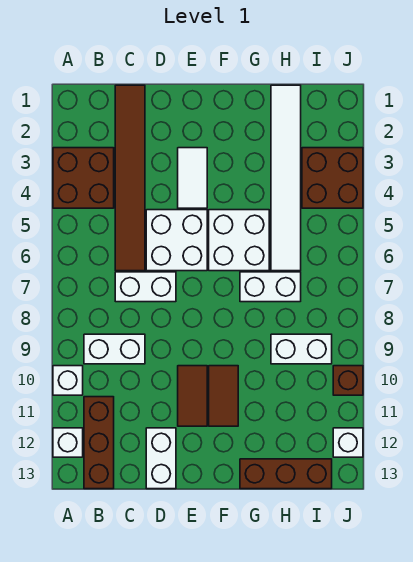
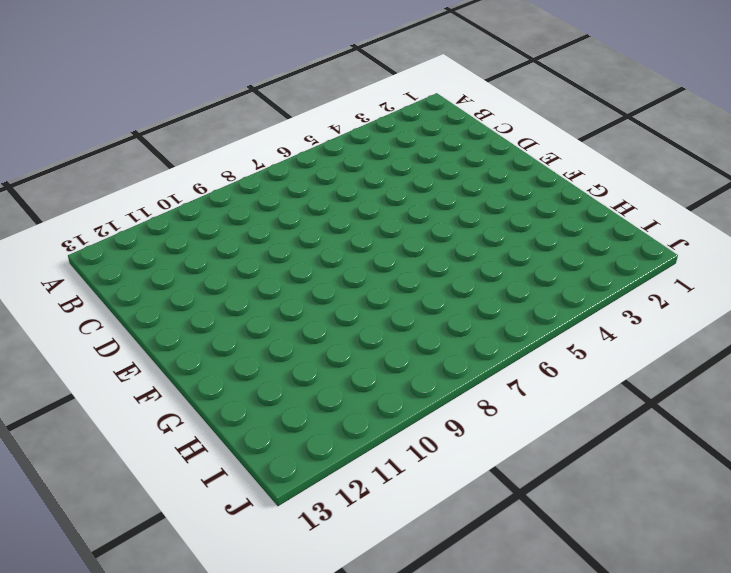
none -> brown 2x2 brick [53,148,114,208]
none -> white 1x1 brick [53,366,83,395]
none -> white 1x1 brick [53,428,83,457]

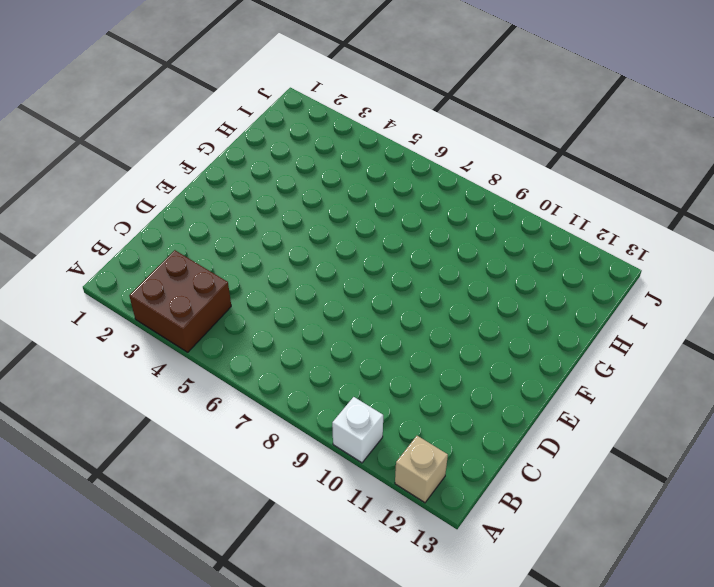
tan 1x1 brick [395,436,448,503] -> white 1x1 brick [53,428,83,457]
none -> white 1x2 brick [84,334,145,364]
none -> brown 1x3 brick [84,397,114,489]
none -> brown 1x6 tile [115,85,145,271]

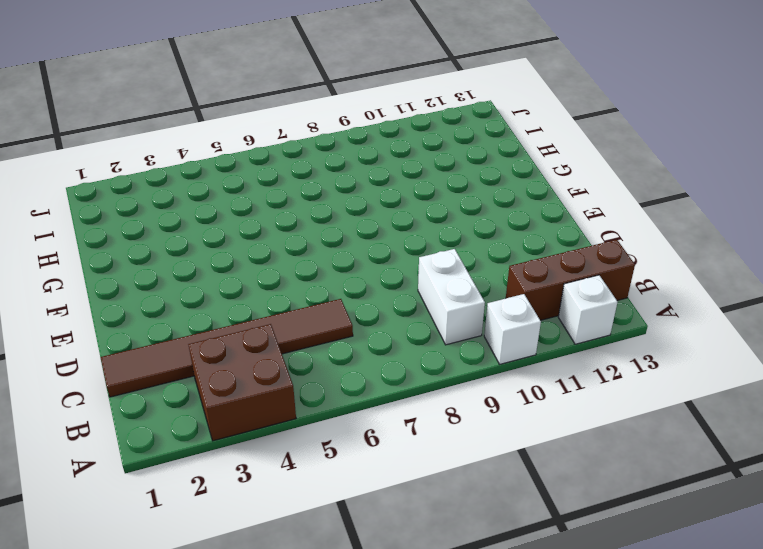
none -> white 1x2 brick [115,272,176,302]
none -> white 2x2 brick [146,210,207,271]
none -> white 1x2 brick [146,428,176,489]

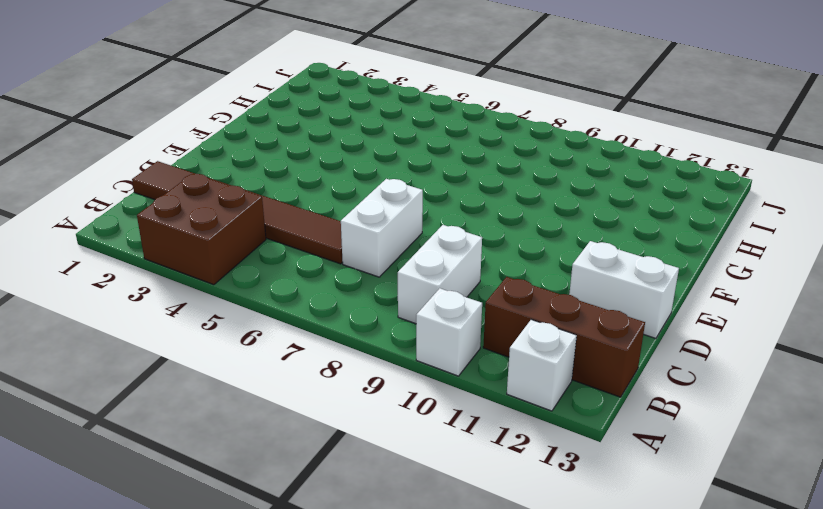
none -> white 2x2 brick [146,210,207,271]
none -> white 1x2 tile [178,148,207,208]
none -> brown 1x2 tile [178,366,207,426]

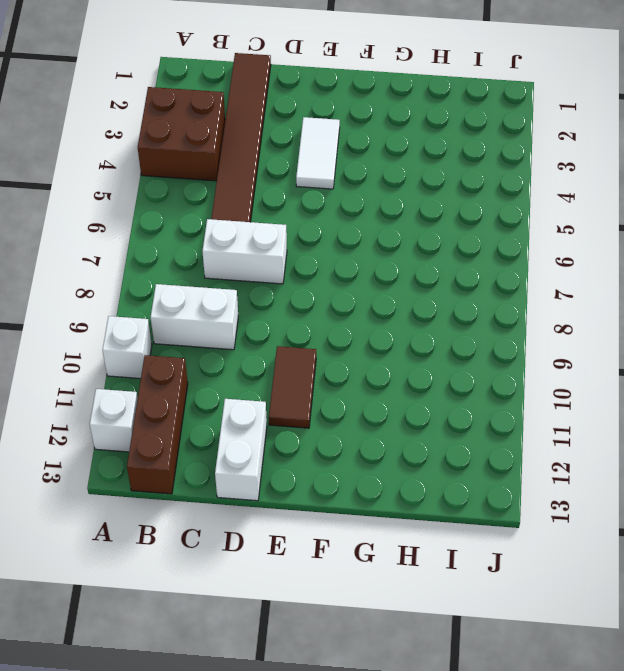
none -> white 2x2 brick [146,210,207,271]
none -> white 2x2 brick [209,210,269,271]
none -> brown 1x2 tile [209,366,238,426]

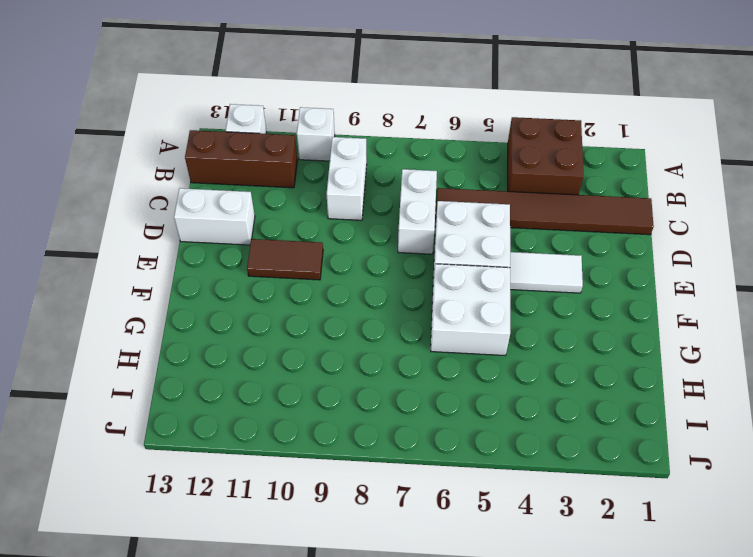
none -> brown 1x2 tile [209,366,238,426]
none -> white 1x2 brick [240,272,301,302]
none -> brown 1x3 brick [240,459,332,489]

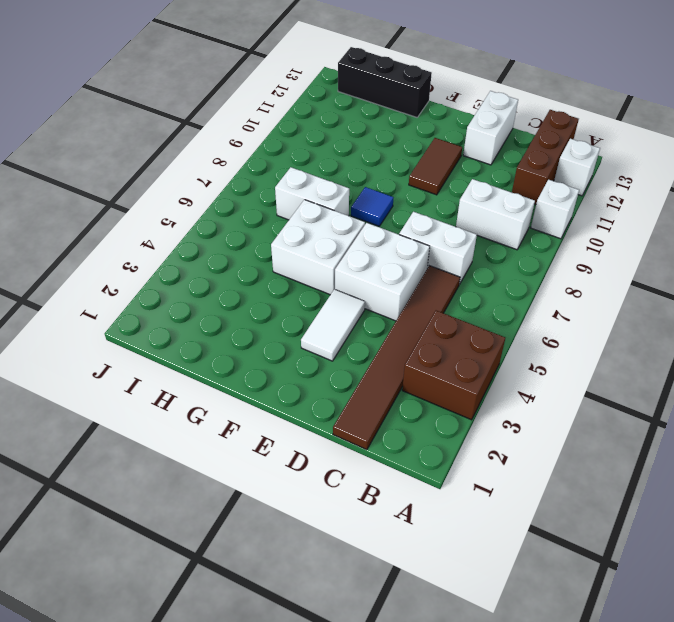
blue 1x1 tile [351,187,393,226] -> none
black 1x3 brick [338,47,432,117] -> brown 1x3 brick [240,459,332,489]
none -> brown 1x2 tile [209,366,238,426]
none -> white 1x6 tile [271,85,301,271]
none -> white 1x2 brick [271,334,332,364]

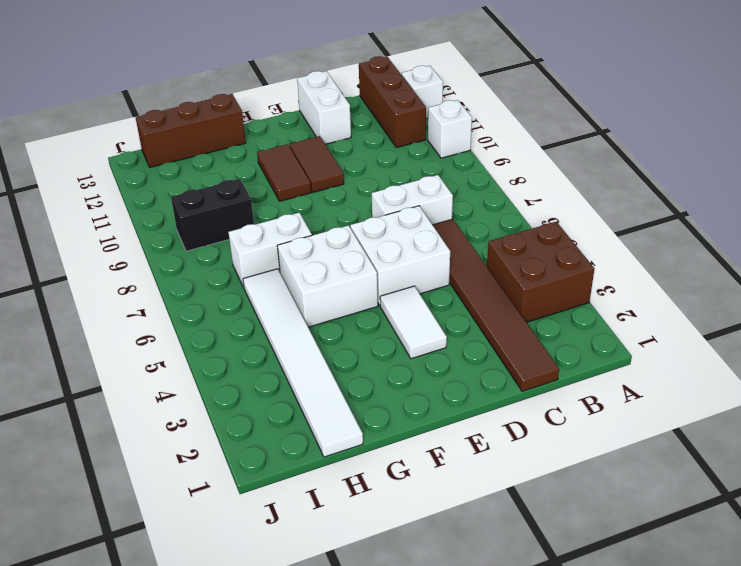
black 1x2 brick [171,179,254,251] -> white 1x2 brick [271,334,332,364]
none -> white 1x2 brick [84,334,145,364]
none -> brown 2x2 brick [302,148,363,208]
none -> brown 1x1 brick [333,366,363,395]

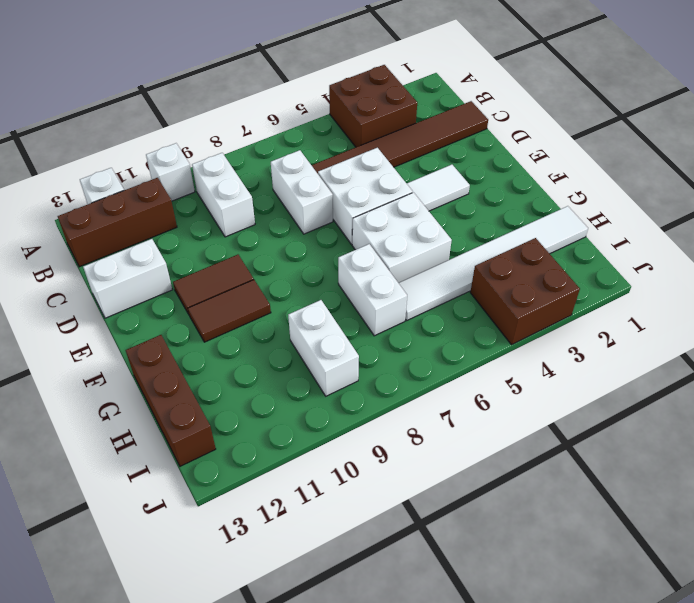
none -> brown 1x1 brick [333,366,363,395]
none -> white 1x1 brick [333,428,363,457]

